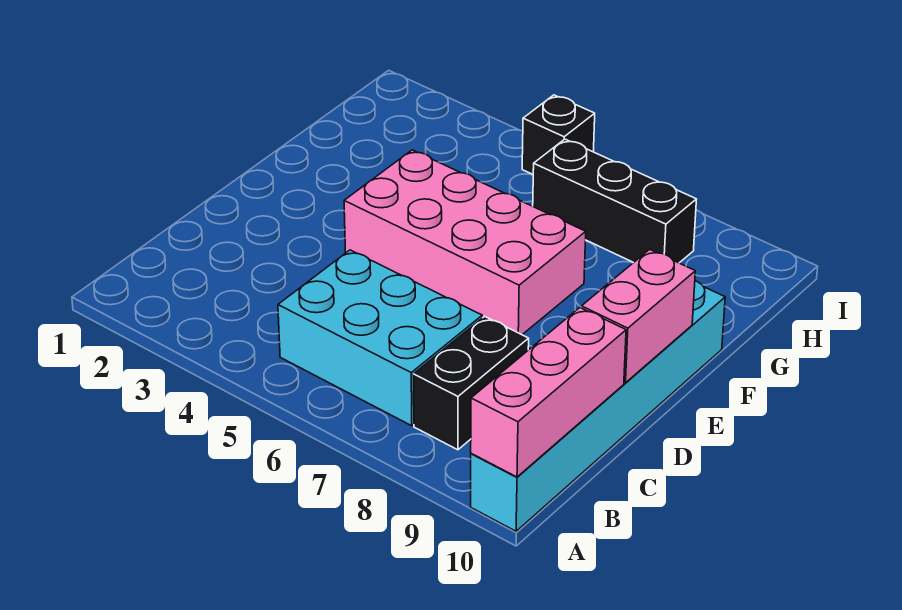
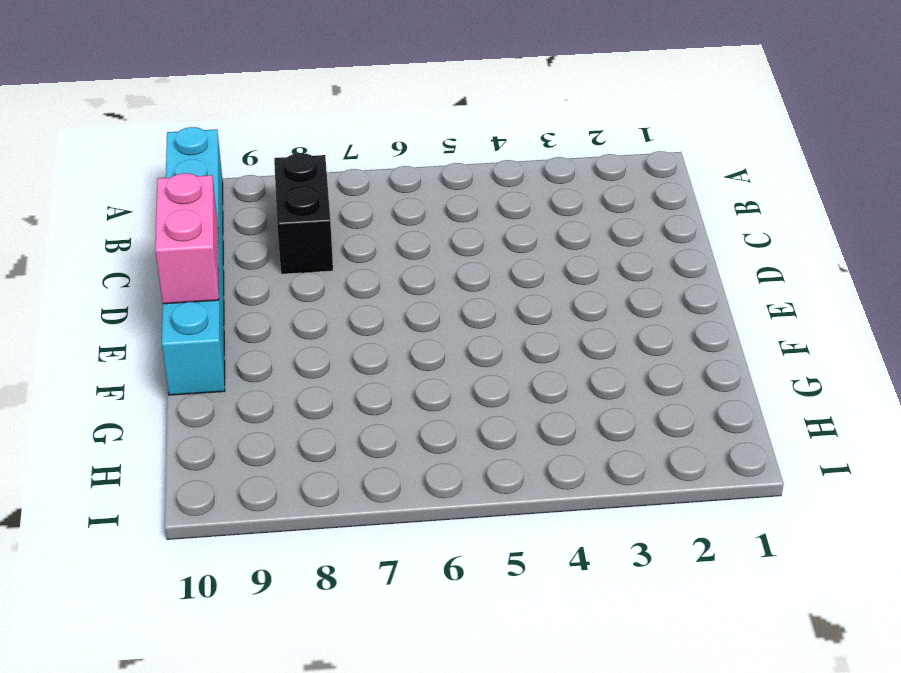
none -> cyan 2x3 brick [278,250,482,426]
none -> pink 2x4 brick [344,150,586,335]

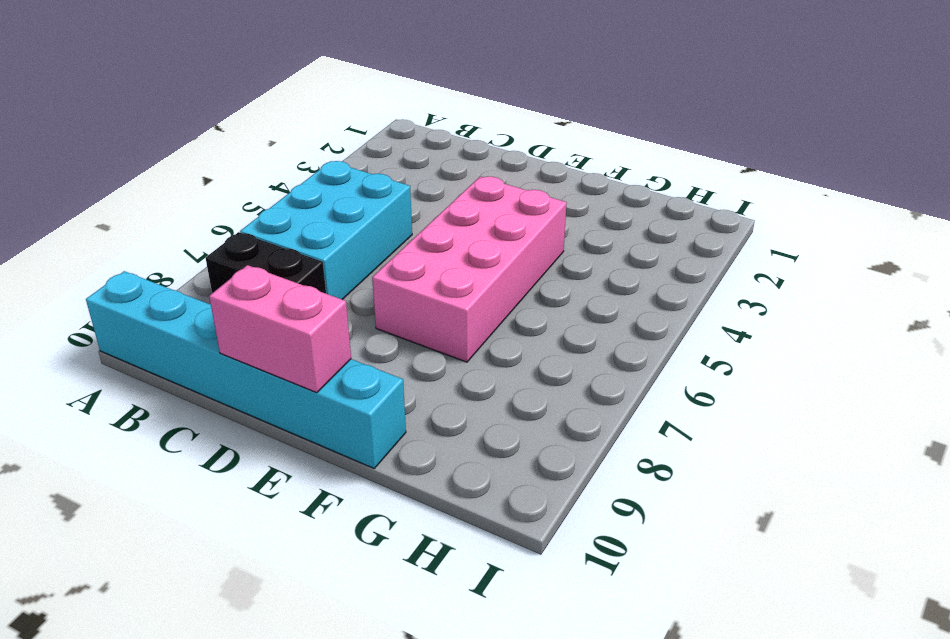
none -> black 1x3 brick [533,139,697,263]
none -> black 1x1 brick [522,95,595,174]

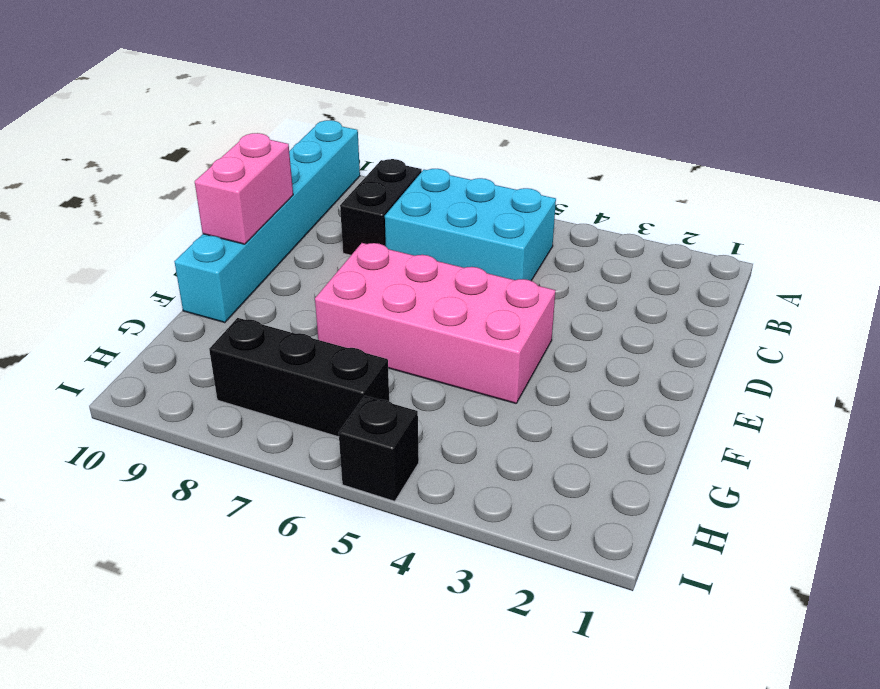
none -> pink 1x3 brick [471,308,626,477]

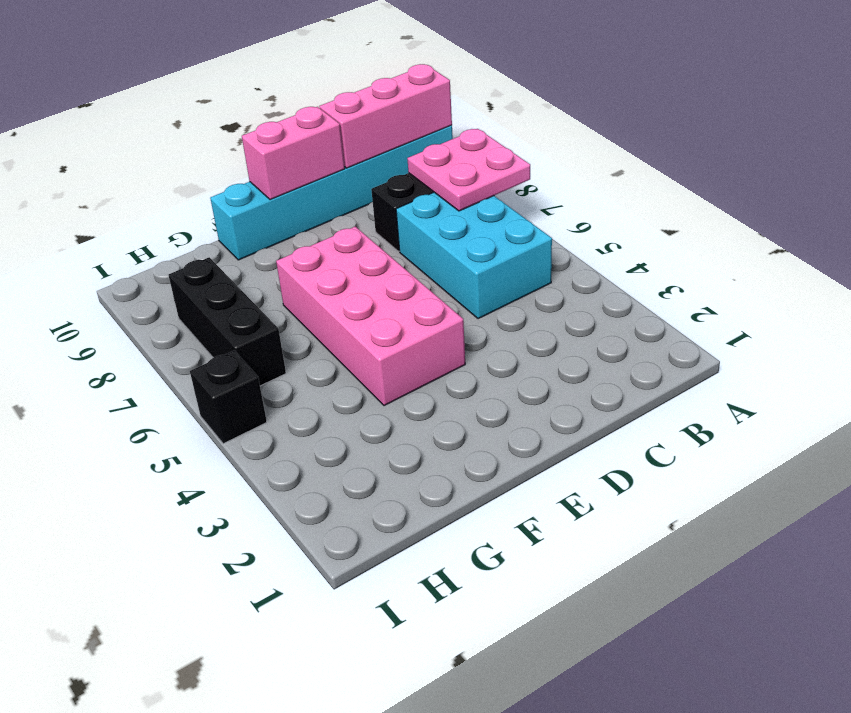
pink 2x2 plate [407,129,530,211] -> none

